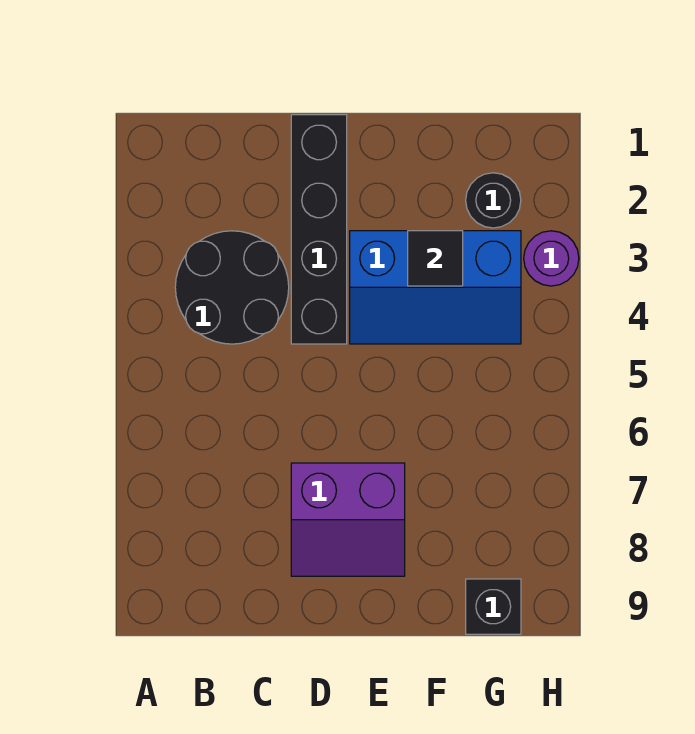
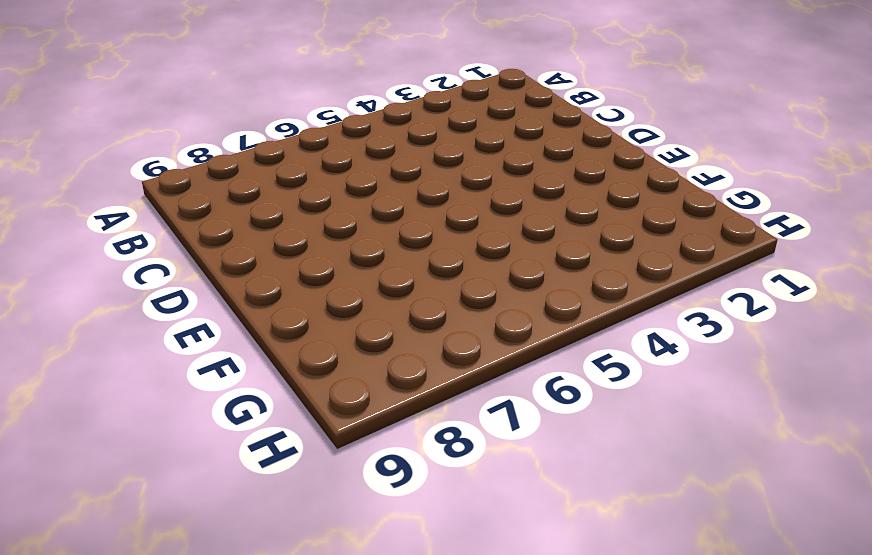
none -> black 2x2 round brick [175,231,289,344]
none -> black 1x4 brick [291,115,347,344]

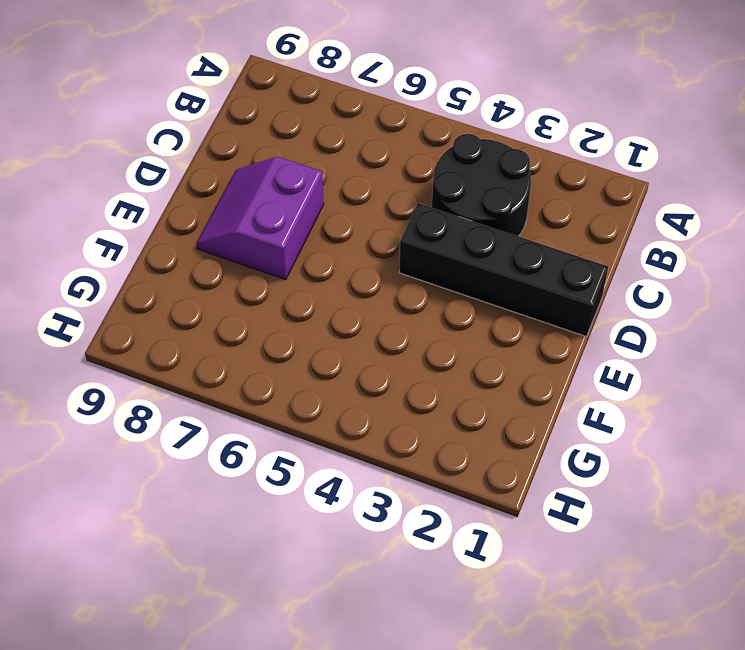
none -> blue 2x3 slope [350,231,521,344]
none -> black 1x1 round brick [466,173,521,228]

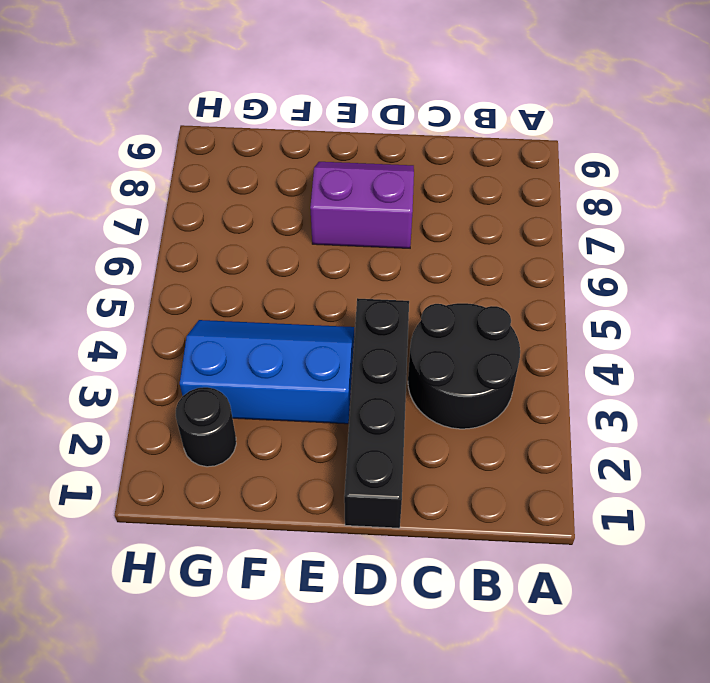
none -> black 1x1 brick [466,579,521,634]
none -> purple 1x1 round brick [524,231,579,286]

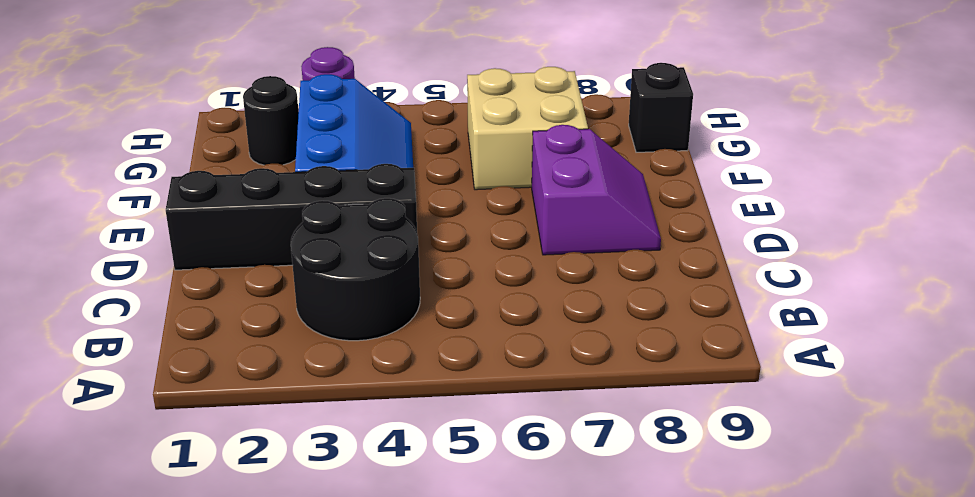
tan 2x2 brick [467,67,588,190] -> none
none -> black 1x1 tile [408,231,463,286]

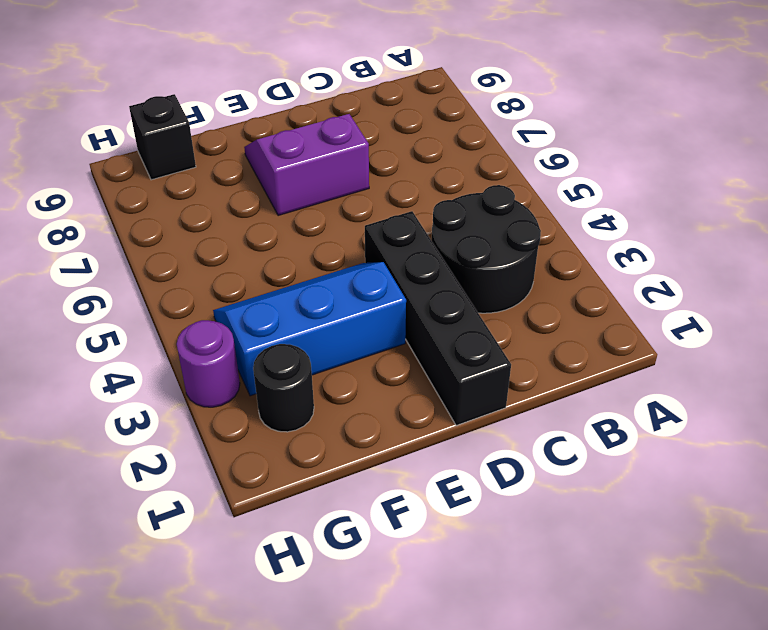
none -> black 1x1 tile [408,231,463,286]

